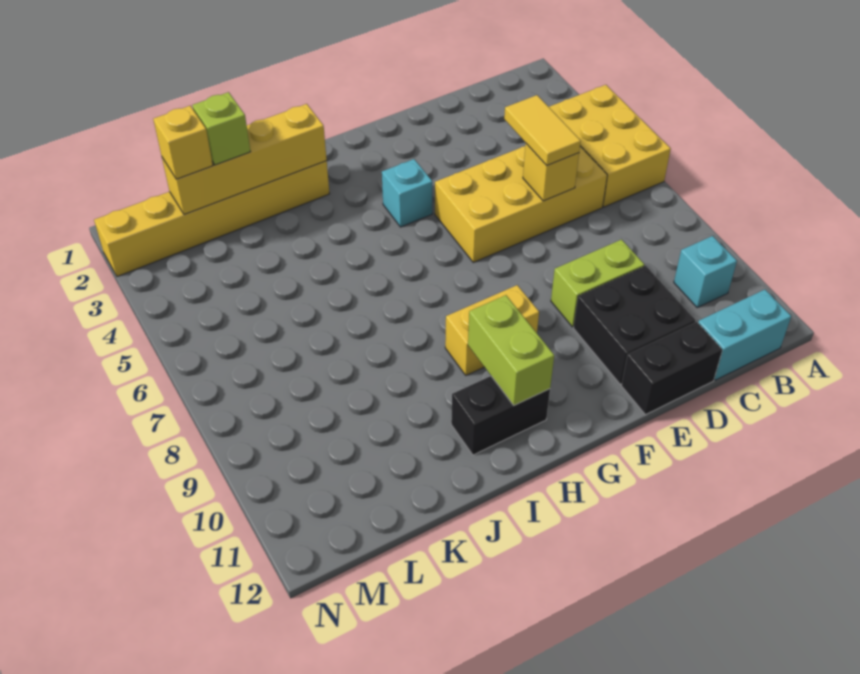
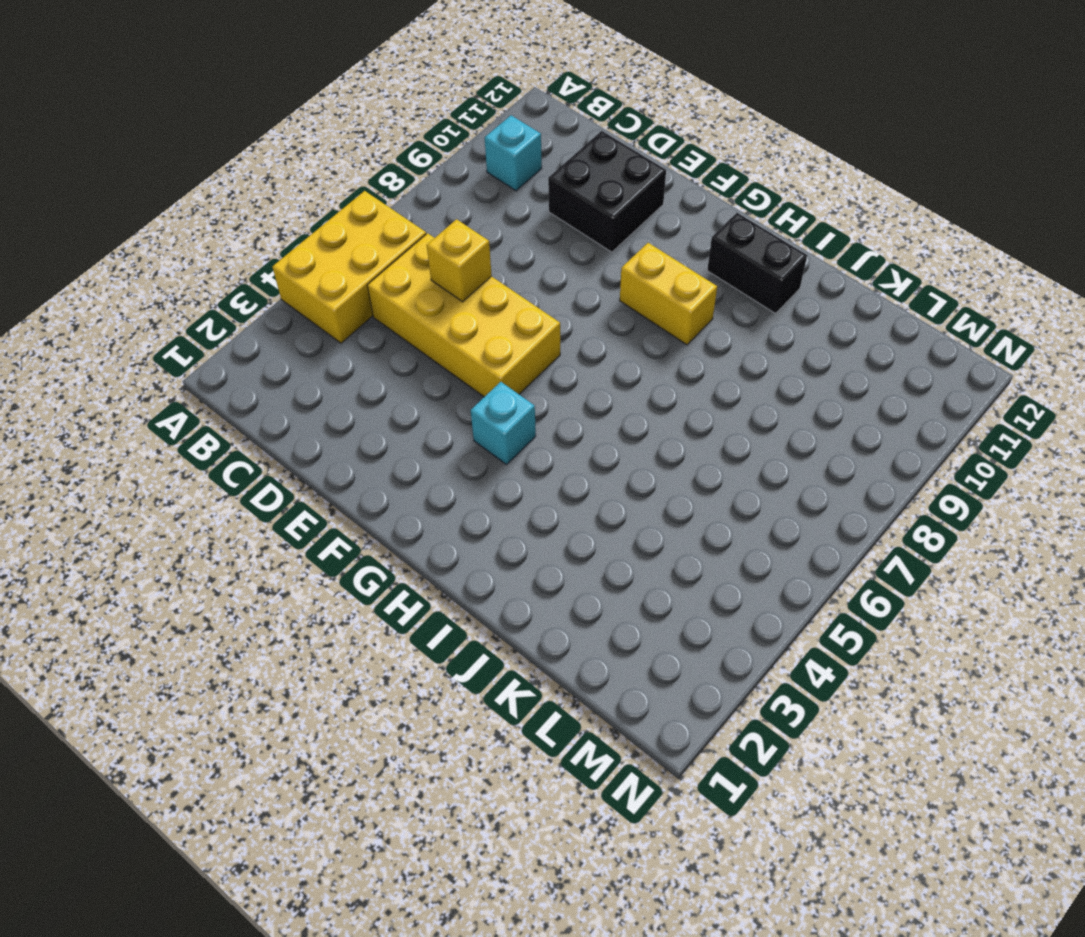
none -> cyan 1x2 brick [698,290,791,380]
none -> lime 1x2 brick [551,240,644,327]
none -> black 1x2 brick [621,322,722,415]

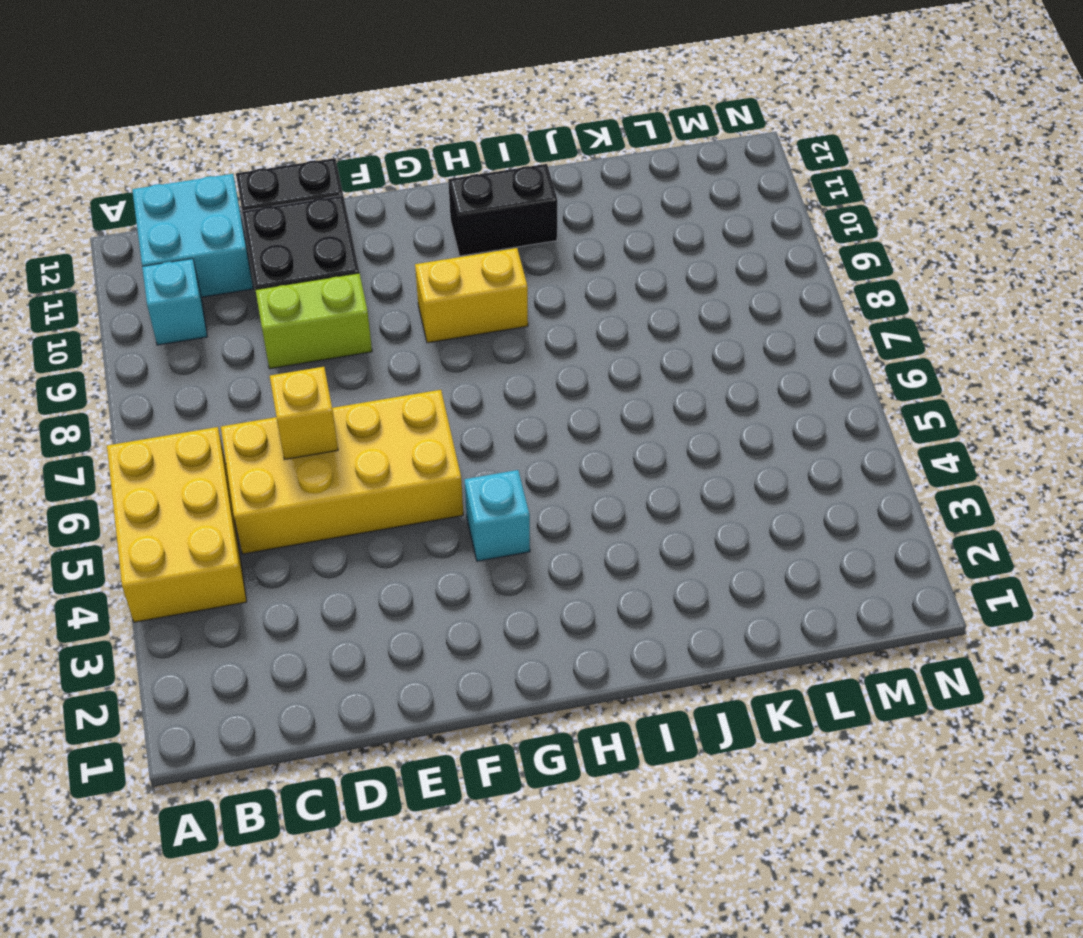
cyan 2x2 brick [132,174,253,297] -> cyan 1x2 brick [698,290,791,380]
none -> yellow 1x6 brick [94,161,330,277]
none -> lime 1x2 brick [468,295,554,405]
none -> yellow 1x4 brick [162,104,327,215]

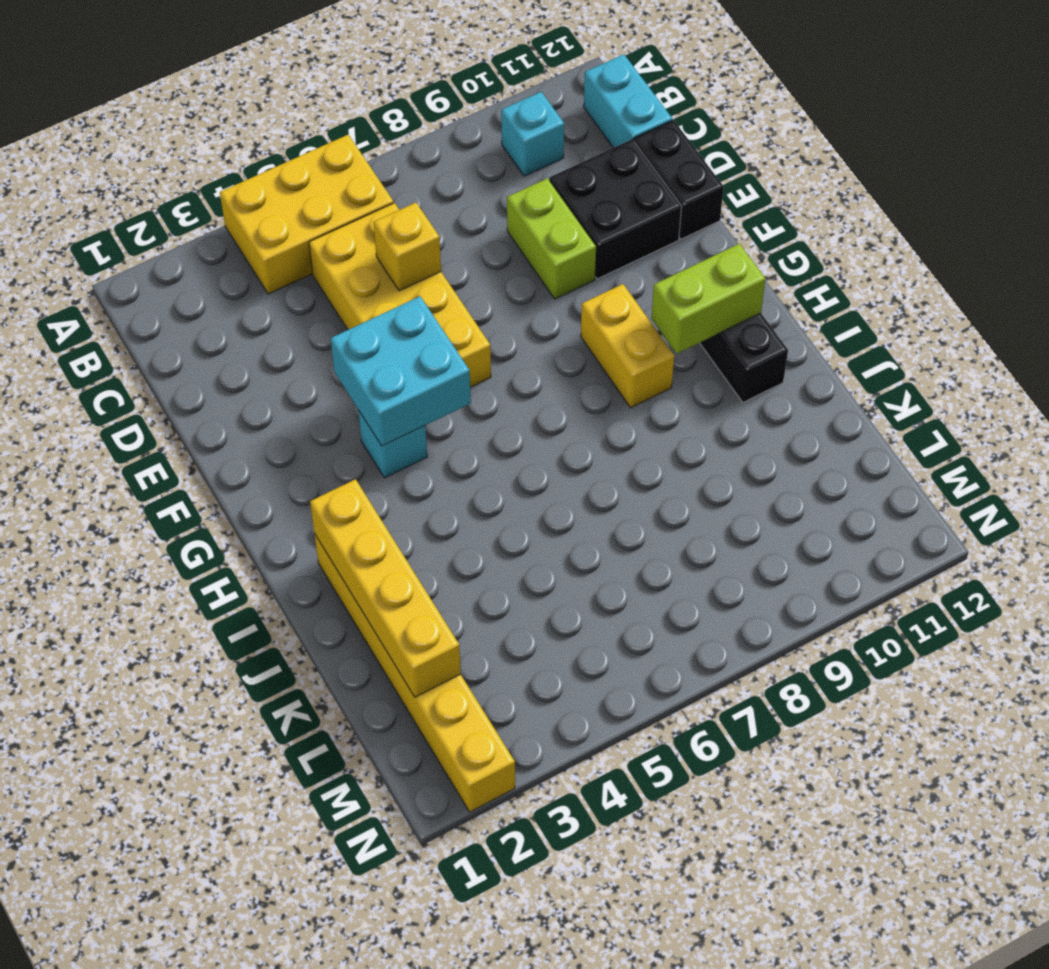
cyan 2x2 brick [331,296,471,446] -> none
none -> yellow 1x2 tile [504,95,581,166]
none -> lime 1x1 brick [192,92,250,165]
none -> yellow 1x1 brick [153,106,213,179]

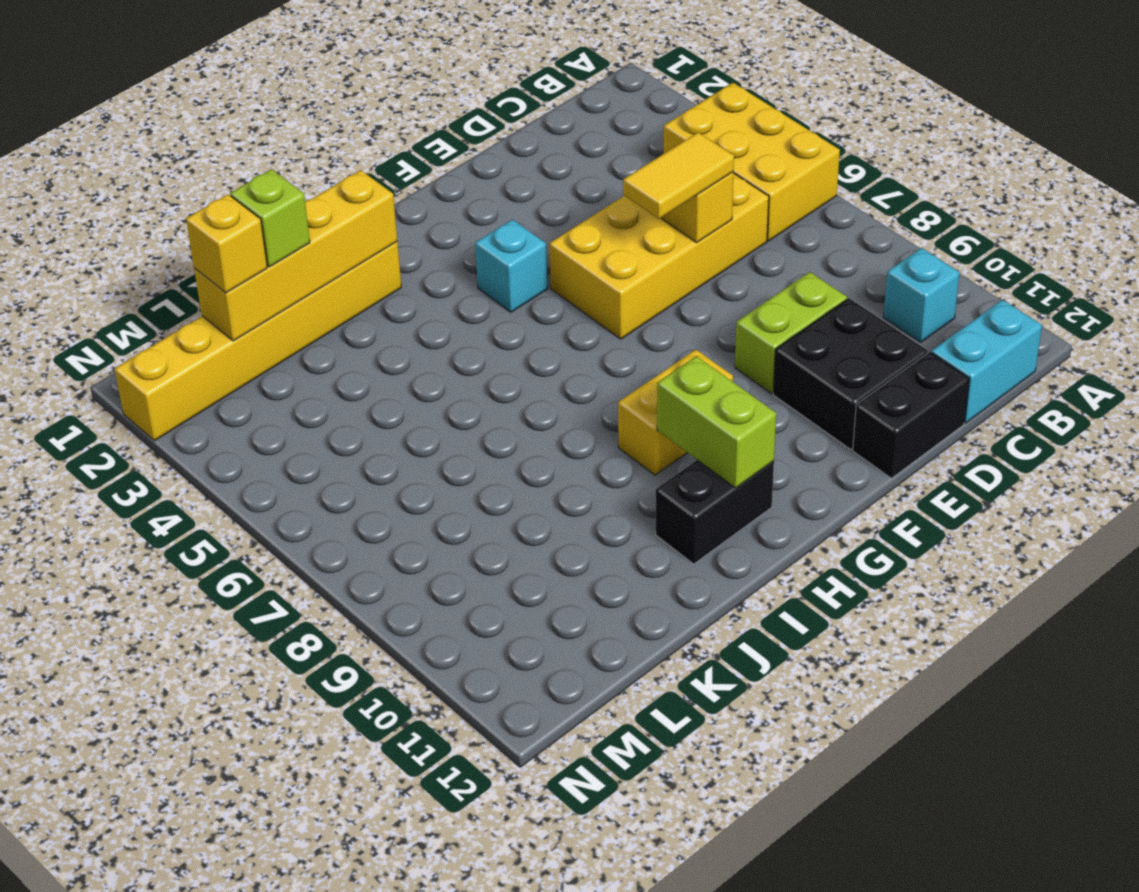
yellow 1x2 tile [623,133,734,219] -> yellow 1x2 tile turned to [504,95,581,166]

